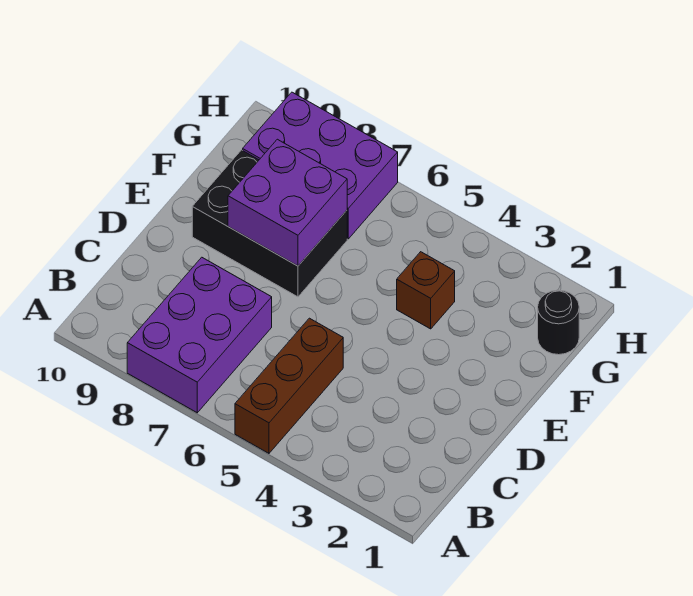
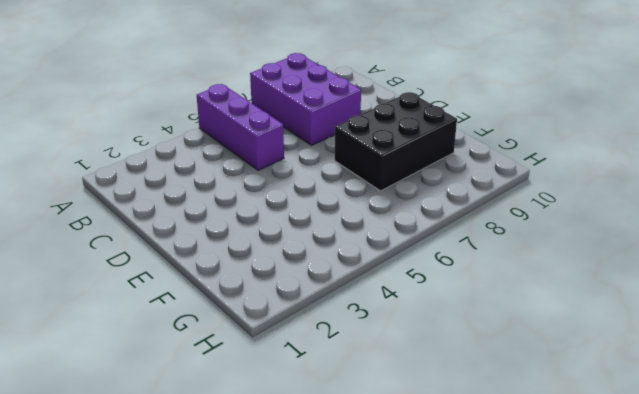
purple 1x3 brick [197,84,284,170] -> brown 1x3 brick [235,318,343,453]
none -> brown 1x1 brick [397,252,455,329]
none -> black 1x1 round brick [538,290,579,355]

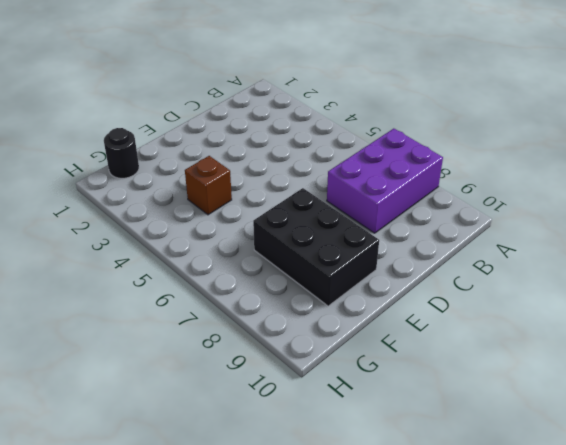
none -> brown 1x3 brick [235,318,343,453]
none -> purple 2x3 brick [243,92,398,239]

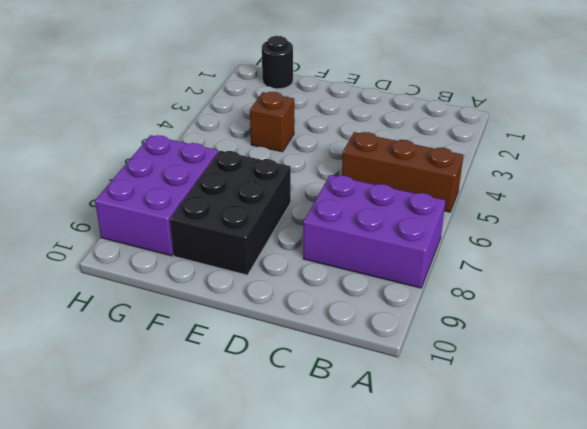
none -> purple 2x2 brick [228,139,347,266]

